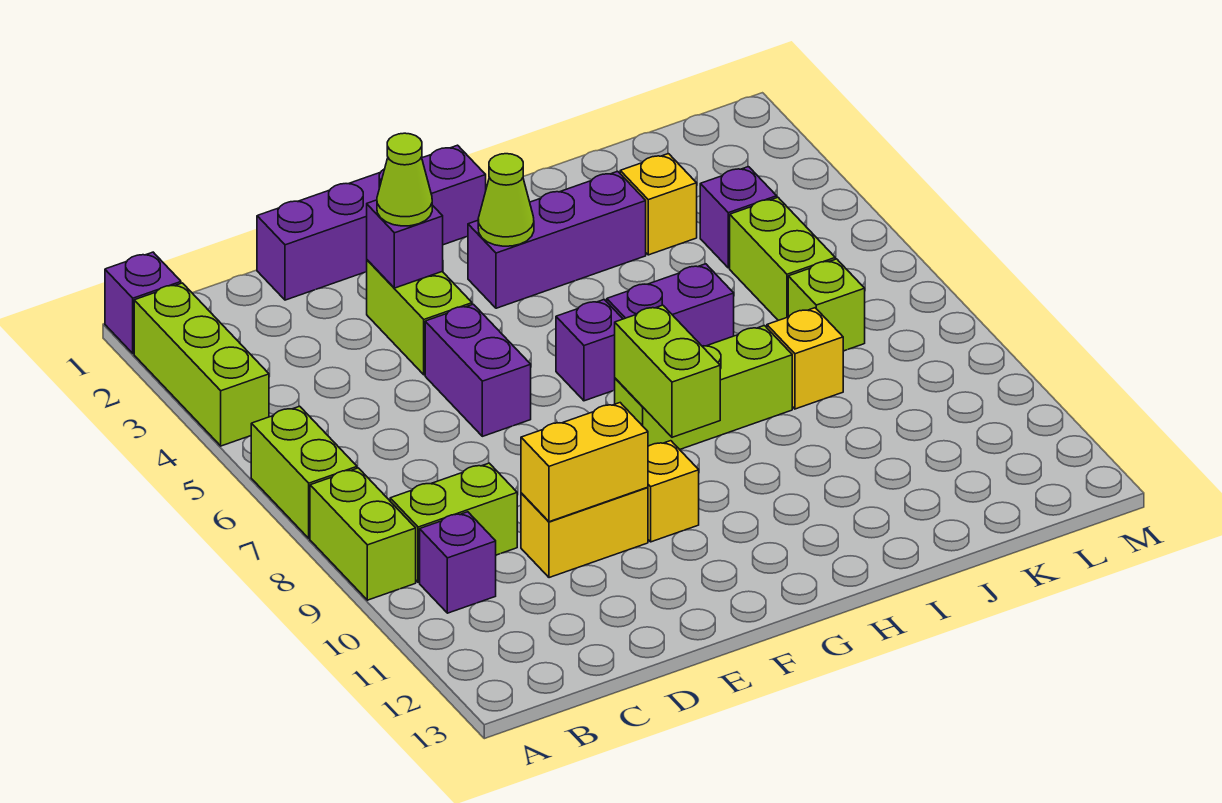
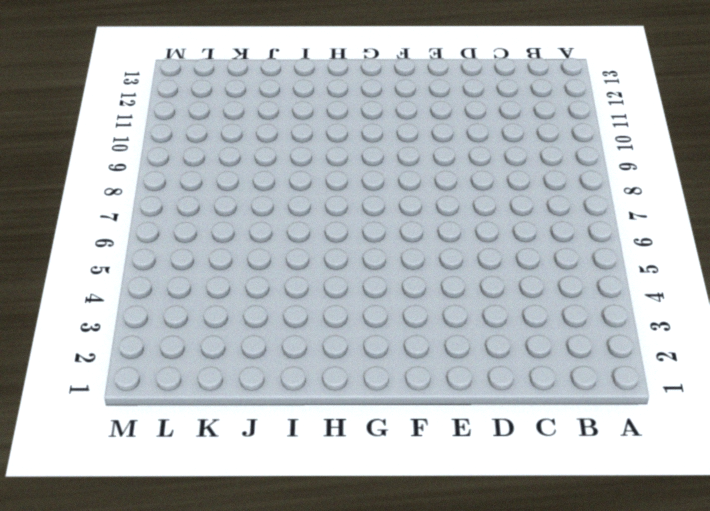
none -> purple 1x1 brick [105,252,181,353]
none -> lime 1x3 brick [134,283,269,446]
none -> lime 1x2 brick [251,406,357,538]

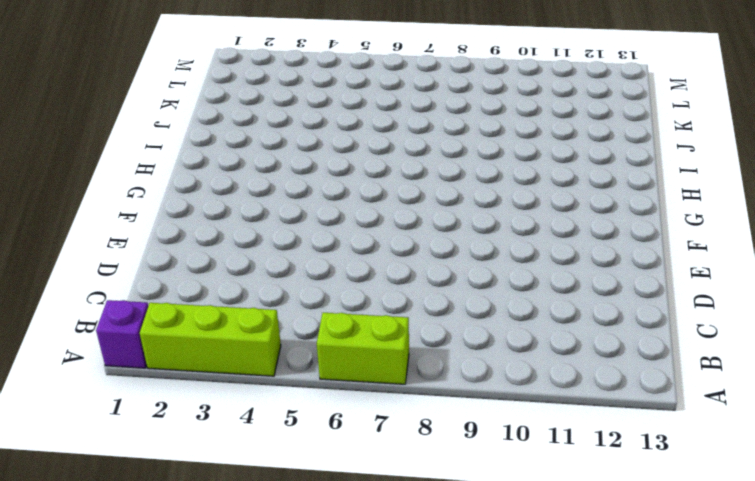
none -> lime 1x2 brick [310,468,416,600]
none -> lime 1x2 brick [390,463,517,582]
none -> purple 1x1 brick [420,512,496,613]

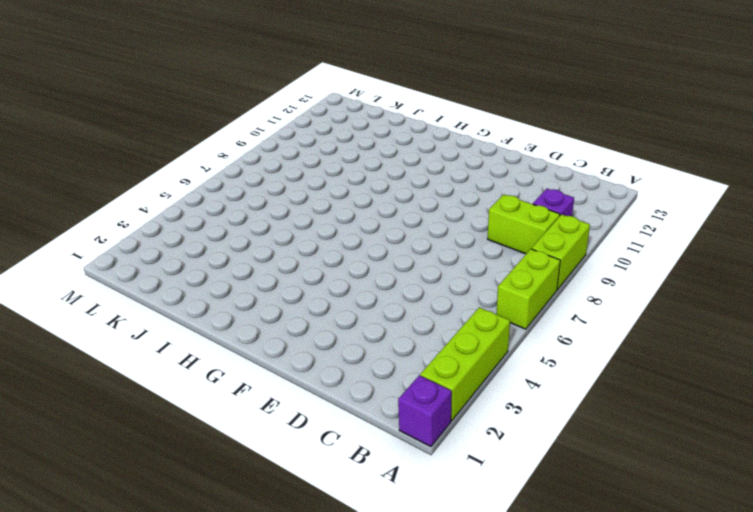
none -> purple 1x4 brick [257,145,486,300]
none -> yellow 1x2 brick [521,487,648,578]
none -> lime 1x2 brick [367,260,472,375]

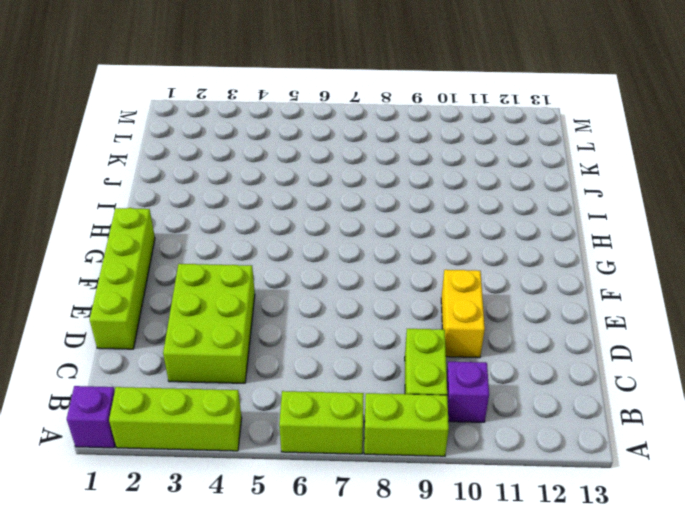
lime 2x3 brick [163,264,255,383] -> lime 1x2 brick [367,260,472,375]
lime 1x4 brick [90,208,155,349] -> purple 1x4 brick [257,145,486,300]
none -> purple 1x2 brick [425,304,531,436]
none -> yellow 1x1 brick [648,441,699,542]
none -> purple 1x3 brick [468,171,646,308]

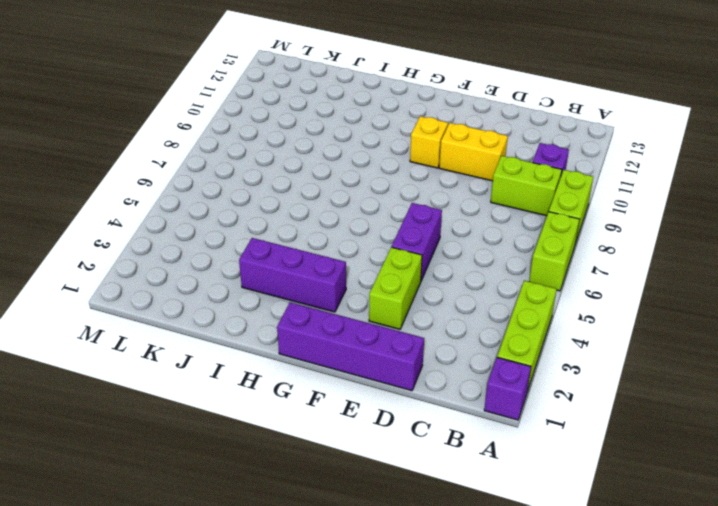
none -> purple 1x1 brick [556,300,623,401]
none -> lime 1x3 brick [615,326,792,450]
none -> purple 1x2 brick [607,264,734,346]

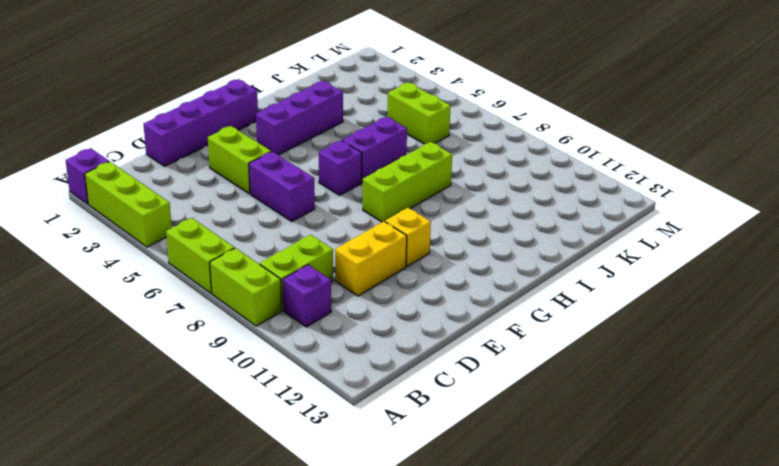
none -> yellow 1x1 brick [620,154,697,255]
none -> yellow 1x1 brick [767,308,843,409]
none -> purple 1x1 brick [700,167,777,268]

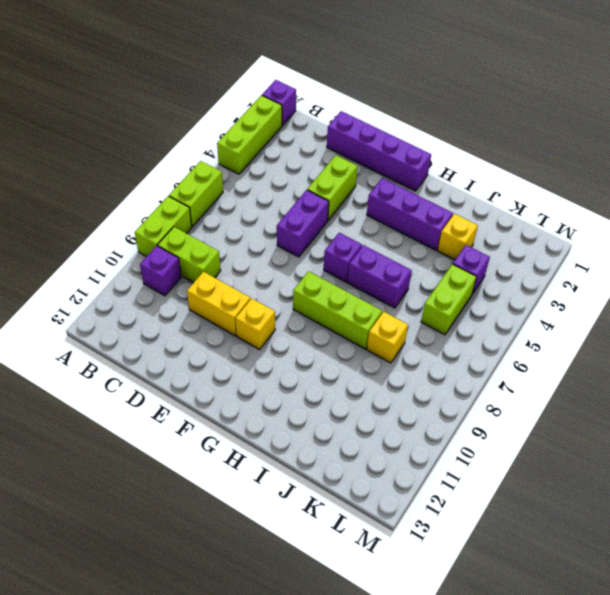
none -> lime 1x1 brick [788,259,865,351]
none -> yellow 1x2 brick [521,403,648,522]
none -> purple 1x1 brick [367,200,443,288]

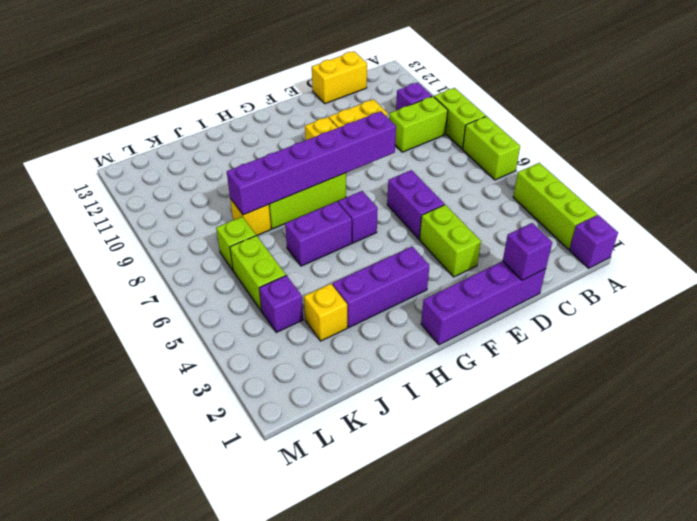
yellow 1x2 brick [312,51,367,104] -> yellow 1x2 brick moved to [521,403,648,522]
purple 1x1 brick [503,223,552,280] -> purple 1x1 brick moved to [367,200,443,288]
purple 1x6 brick [227,111,396,215] -> lime 1x2 brick [615,305,720,437]
none -> lime 1x1 cone [478,154,534,246]
none -> lime 1x1 cone [377,133,432,226]

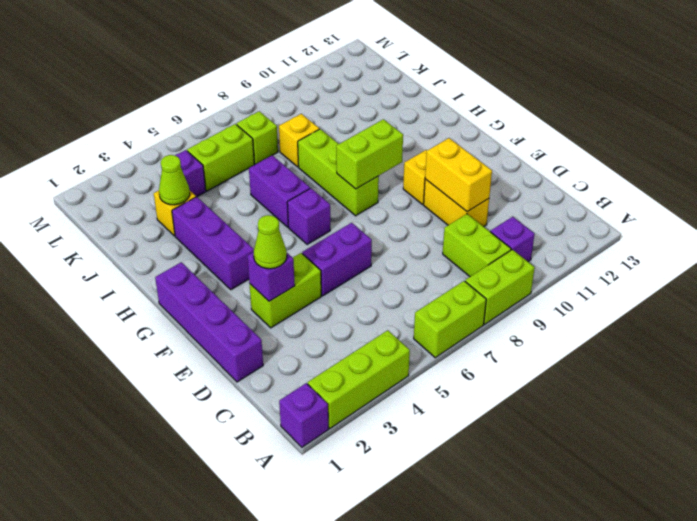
lime 1x1 cone [159,155,190,205] -> lime 1x1 cone moved to [478,154,534,246]

